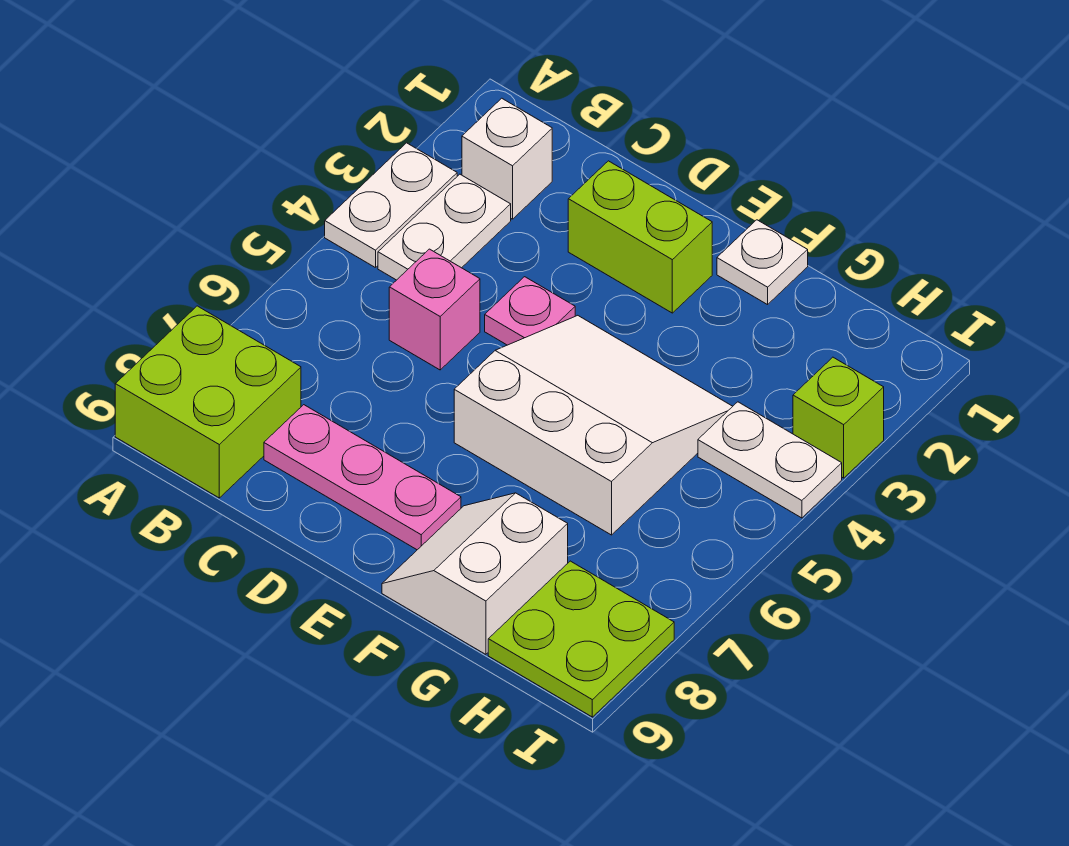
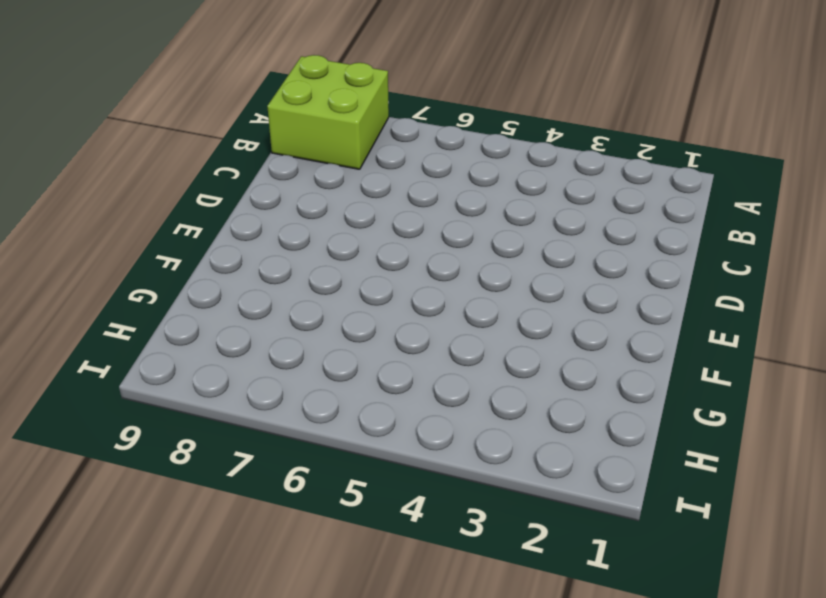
none -> white 1x2 plate [325,143,457,268]
none -> white 1x1 brick [462,98,552,219]
none -> white 1x2 plate [378,174,511,280]

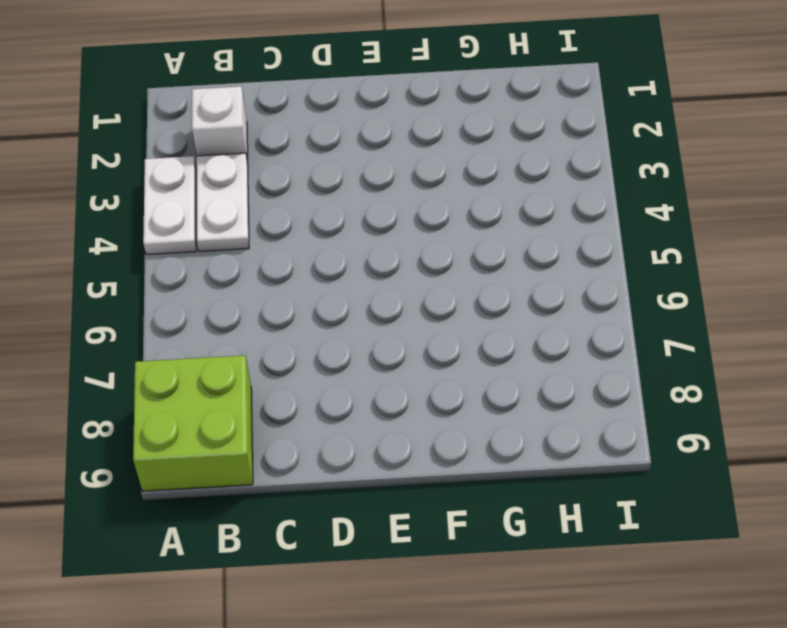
none -> pink 1x1 brick [389,249,480,370]
none -> pink 1x3 plate [264,405,461,550]
none -> lime 1x2 brick [568,161,712,313]

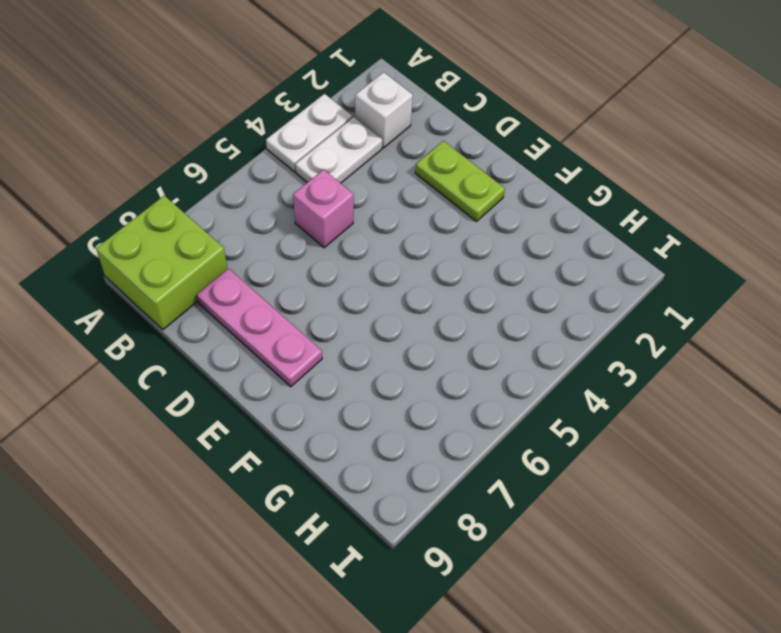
lime 1x2 plate [415,141,505,221] -> lime 1x2 brick [568,161,712,313]
none -> pink 1x1 plate [485,277,575,345]
none -> white 3x3 slope [454,315,733,535]
none -> white 1x1 plate [717,220,808,305]

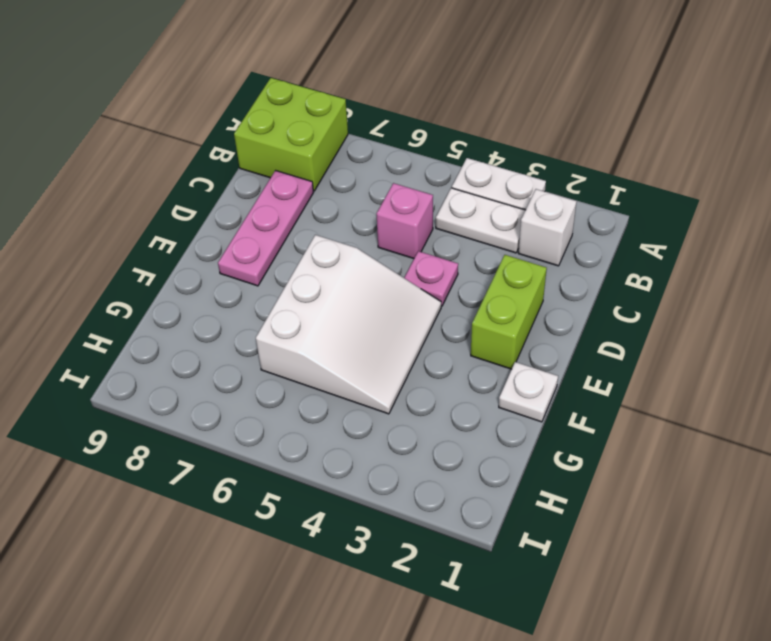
none -> white 2x2 slope [382,493,568,654]
none -> white 1x2 plate [698,402,842,518]
none -> lime 2x2 plate [488,561,674,717]

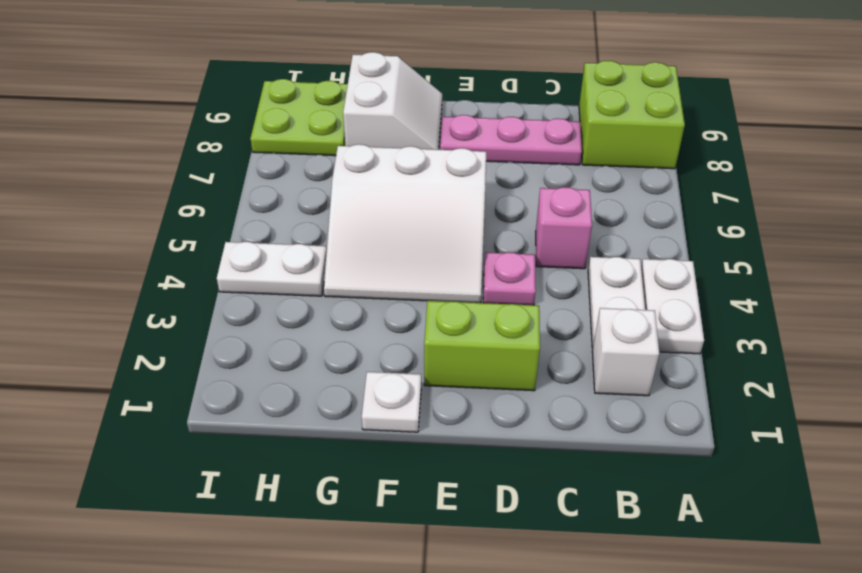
none -> lime 1x1 brick [793,357,884,478]

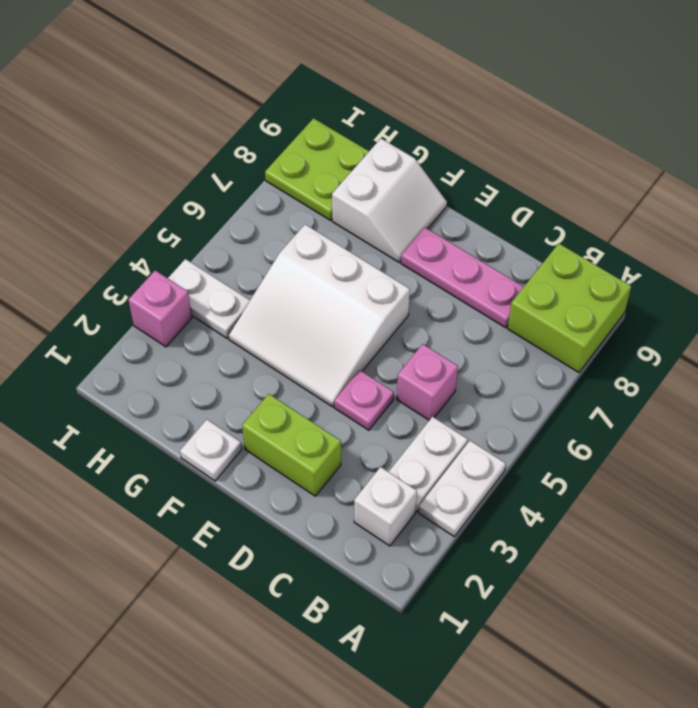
pink 1x1 brick [129,271,192,347] -> lime 1x1 brick [793,357,884,478]

